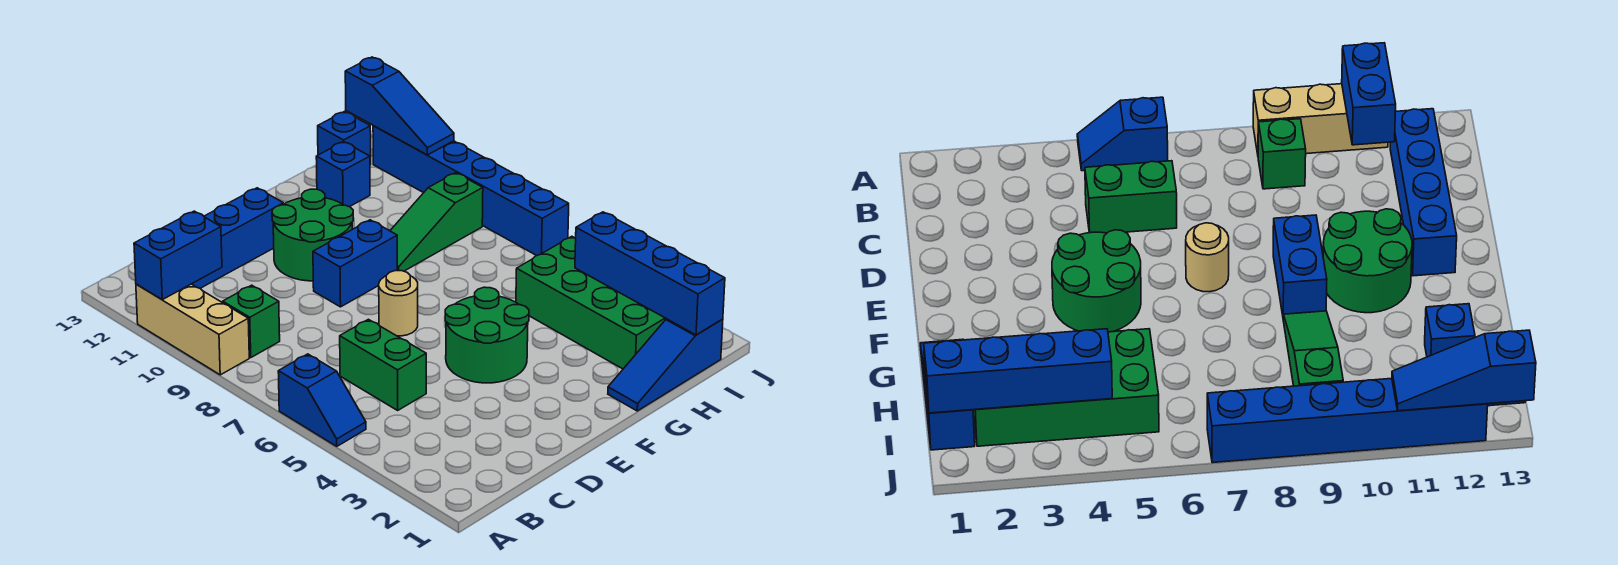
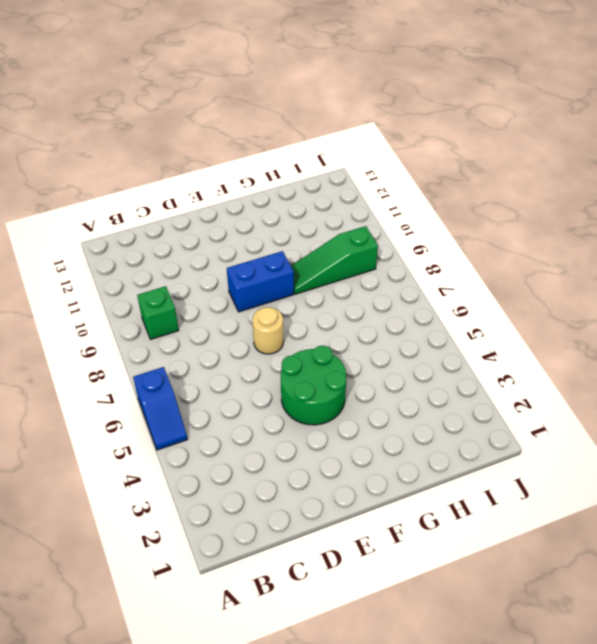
none -> tan 1x3 brick [136,284,249,375]
none -> blue 1x4 brick [192,188,283,288]
none -> green 1x2 brick [340,319,426,410]

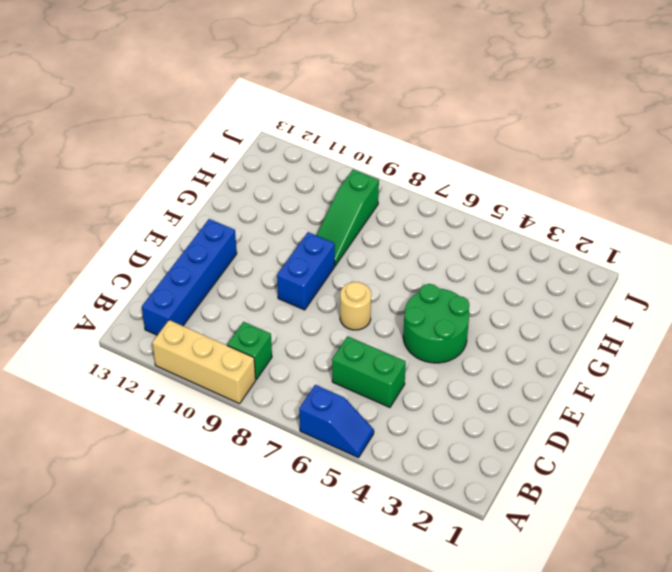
none -> green 2x2 round brick [272,189,353,281]
none -> blue 1x3 slope [608,319,723,411]
none -> green 2x4 brick [516,236,666,369]

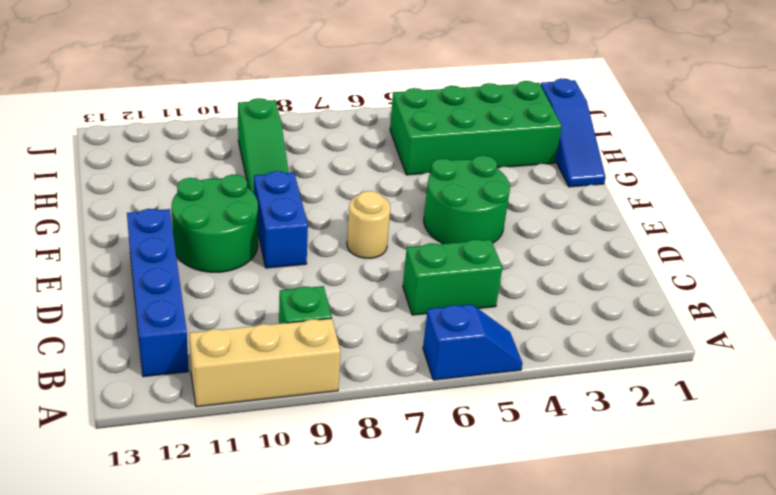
none -> blue 1x1 brick [316,142,370,207]
none -> blue 1x1 brick [318,112,371,165]
none -> blue 1x6 brick [373,126,569,256]

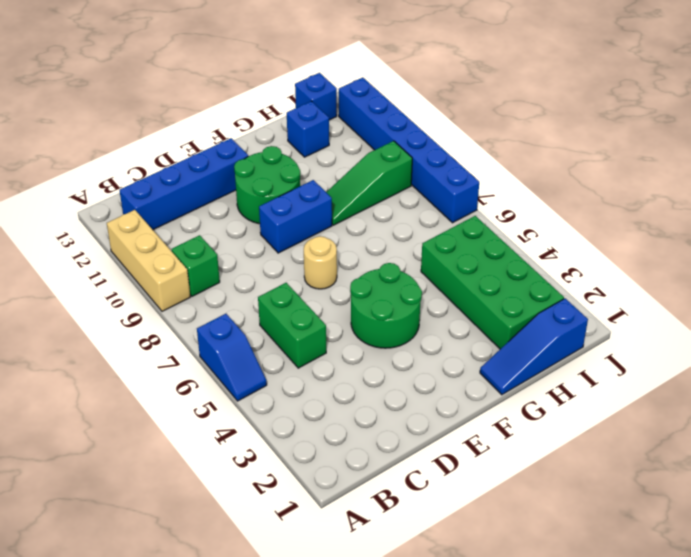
none -> blue 1x2 brick [134,211,222,300]
none -> blue 1x4 brick [575,212,725,335]
none -> blue 1x3 slope [345,57,454,155]

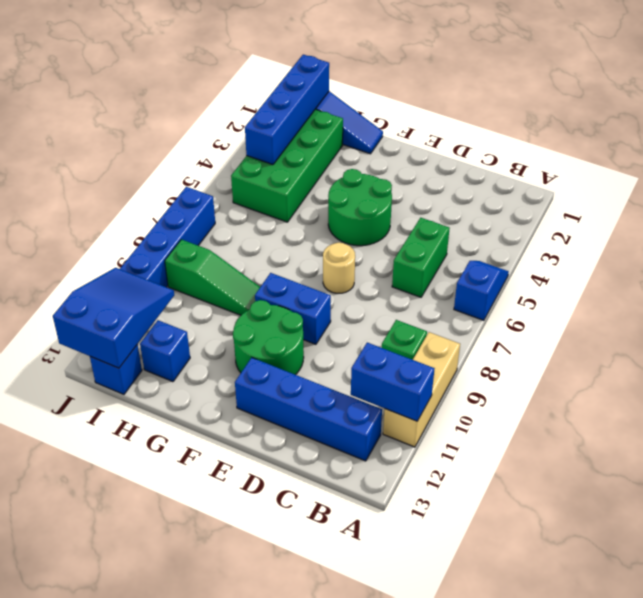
blue 2x3 slope [53,268,174,368] -> blue 1x3 slope [345,57,454,155]

